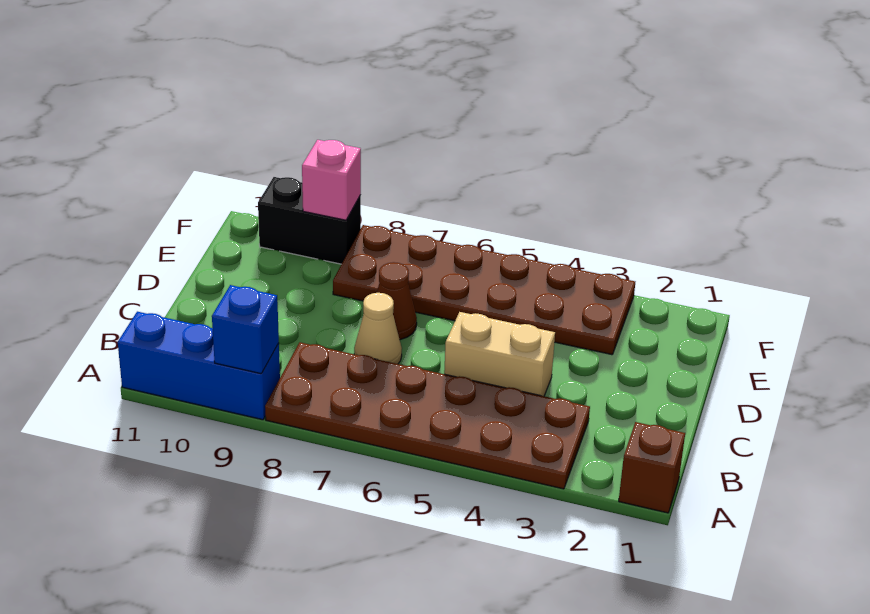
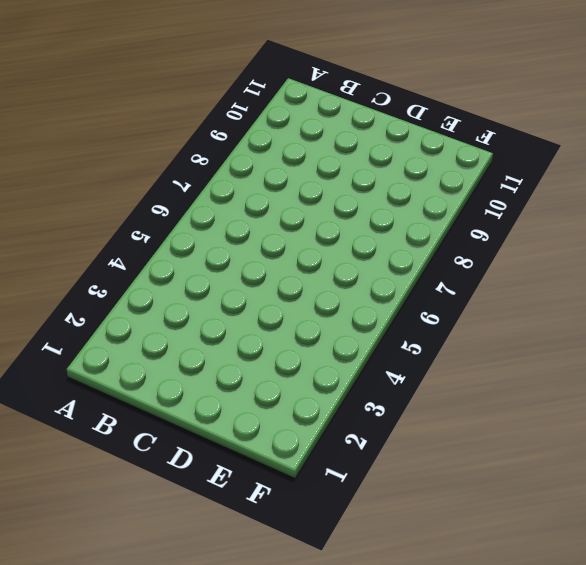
none -> brown 1x1 brick [619,422,685,513]
none -> brown 2x6 plate [265,342,590,489]

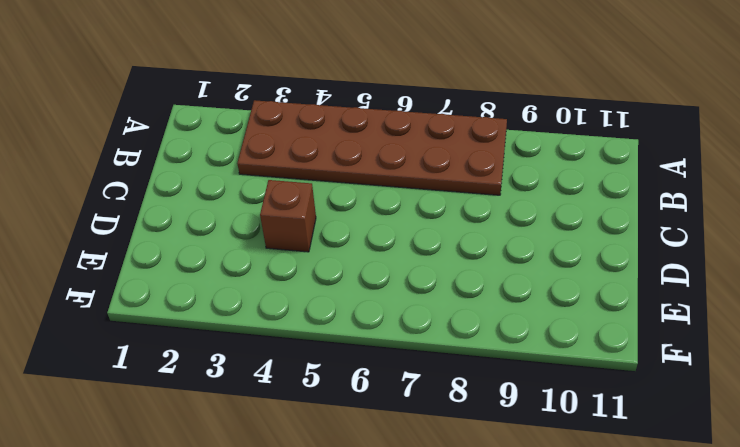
brown 1x1 brick [260,180,316,252] -> brown 1x1 brick moved to [619,422,685,513]
none -> blue 1x3 brick [118,312,280,420]
none -> tan 1x2 brick [444,312,555,396]

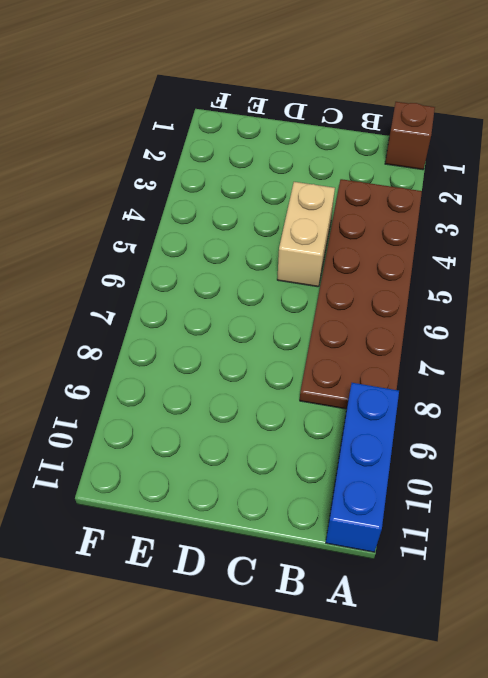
none -> tan 1x1 cone [354,293,402,364]
none -> brown 1x1 cone [377,262,417,340]

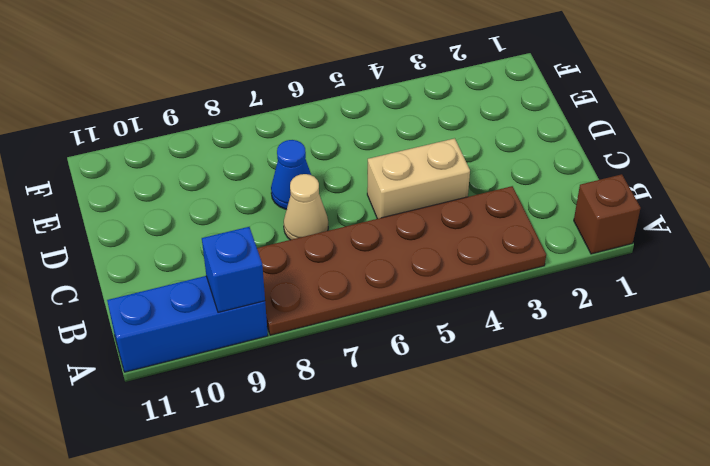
blue 1x1 cone [271,140,311,210] -> brown 1x1 cone [377,262,417,340]
none -> brown 2x6 plate [333,225,635,355]
none -> black 1x2 brick [258,177,361,264]

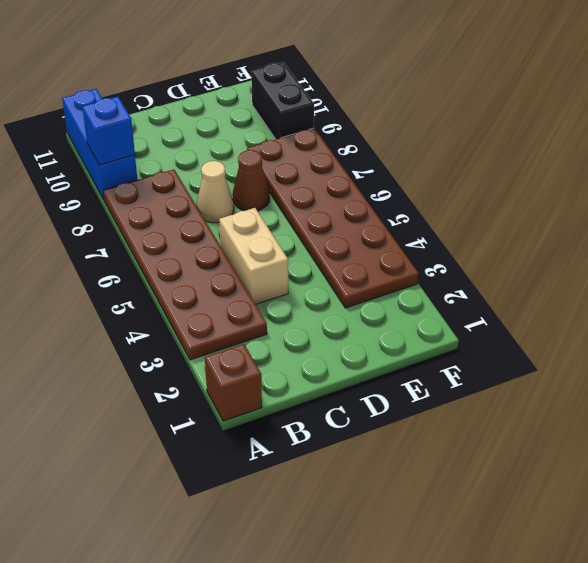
none -> pink 1x1 brick [302,140,361,220]

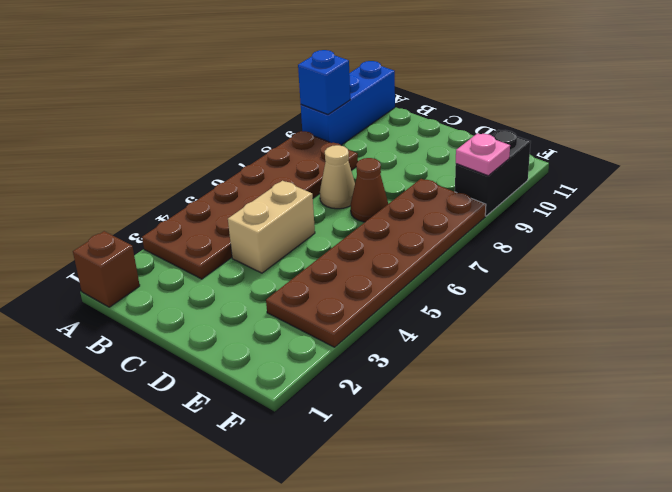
pink 1x1 plate [456,133,510,176] -> pink 1x1 brick [302,140,361,220]

